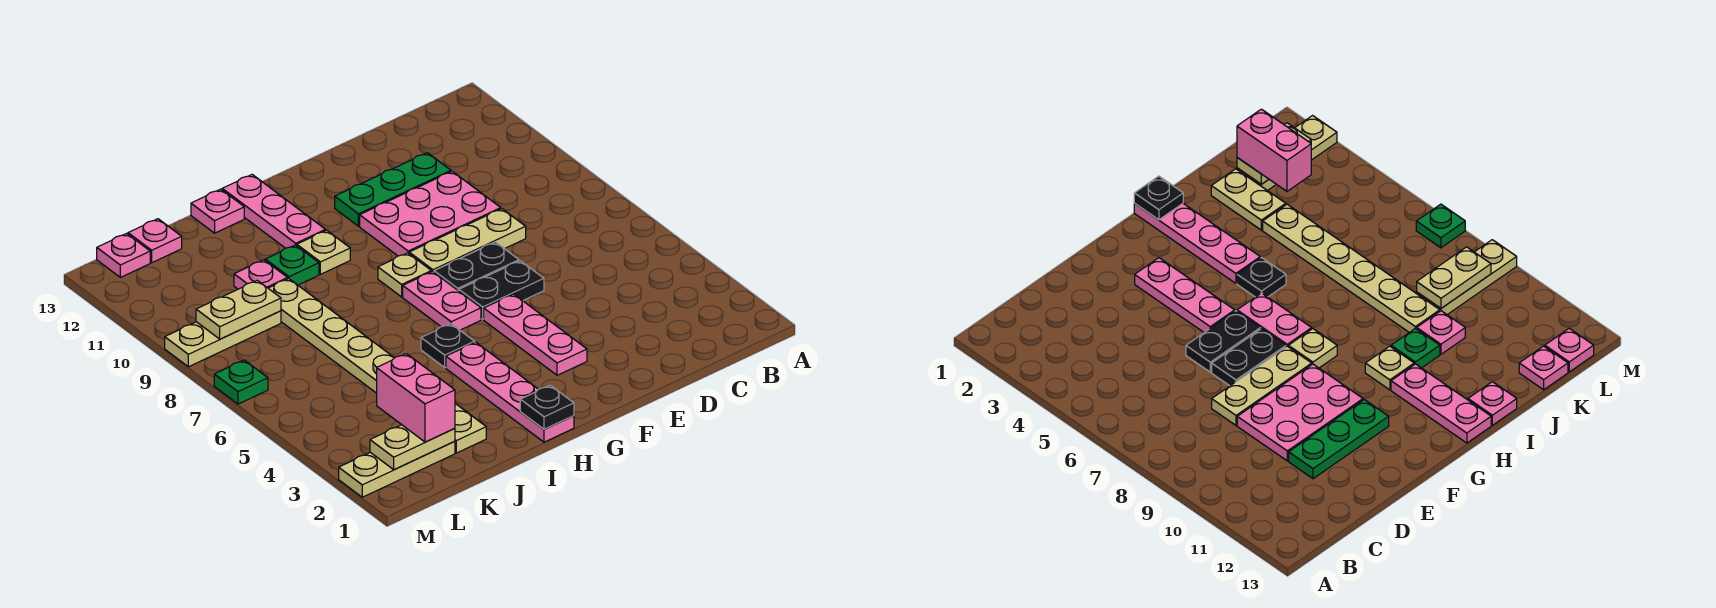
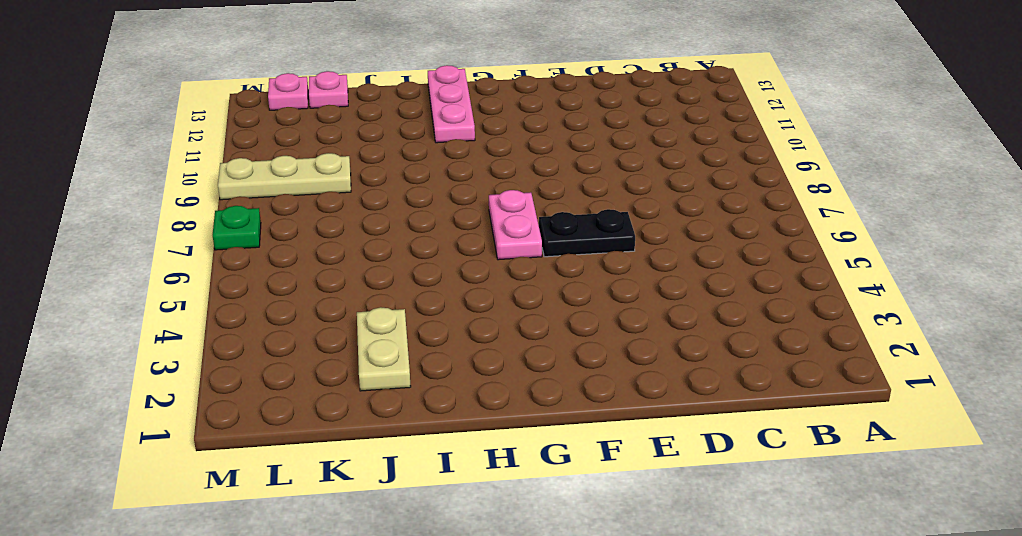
none -> tan 1x3 plate [409,209,526,272]
none -> pink 2x3 plate [360,171,501,256]
none -> green 1x3 plate [335,153,451,226]

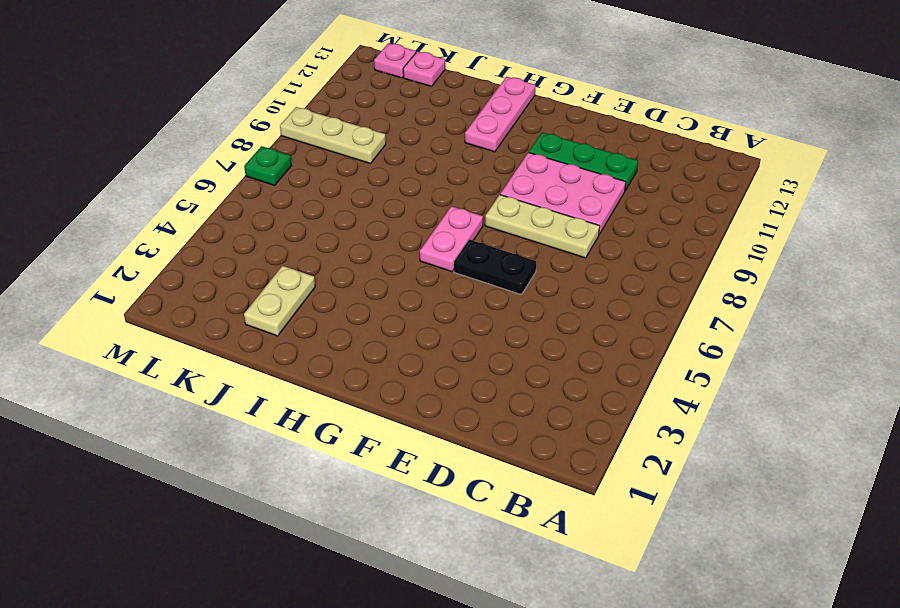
none -> black 1x2 plate [434,242,519,291]
none -> pink 1x3 plate [484,294,587,375]
none -> tan 1x1 plate [378,253,431,297]

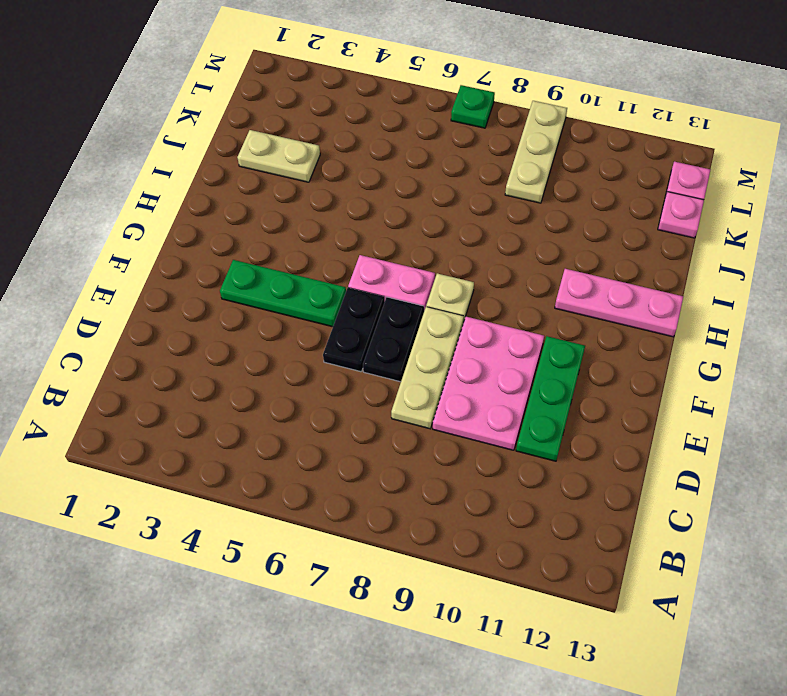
green 1x3 plate [220,260,346,327] -> pink 1x3 plate [484,294,587,375]
none -> pink 1x4 plate [446,342,574,442]
none -> black 1x1 plate [421,324,475,367]
none -> tan 1x1 plate [297,230,350,274]

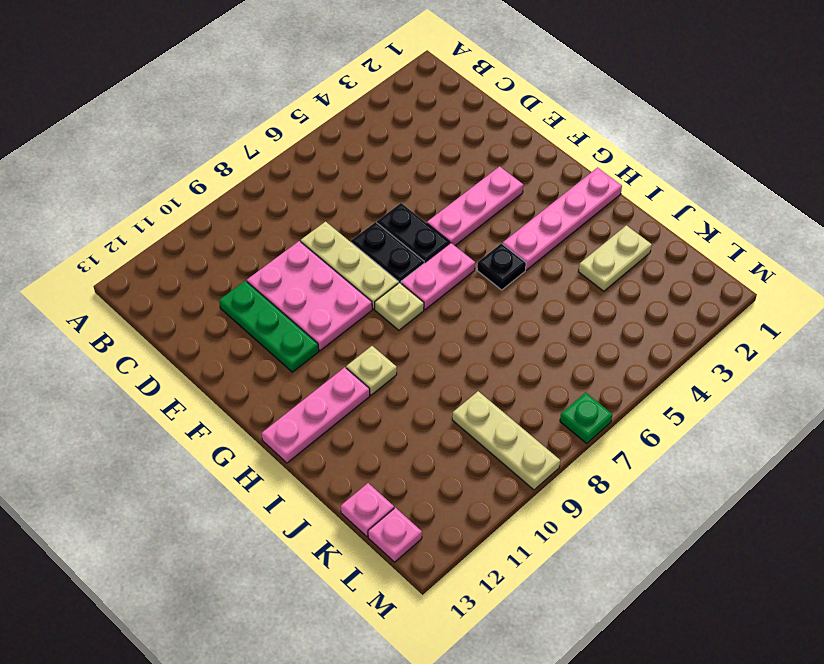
none -> green 1x1 plate [265,245,319,285]
none -> pink 1x1 plate [191,189,244,233]
none -> tan 1x6 plate [268,279,394,393]

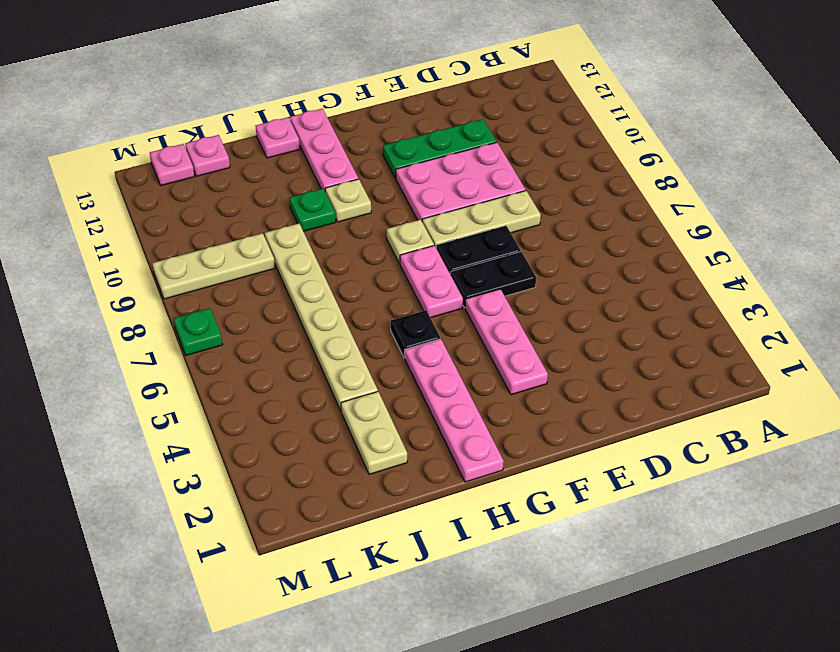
none -> pink 1x1 plate [234,260,288,289]
none -> tan 1x3 plate [339,441,455,497]
none -> black 1x1 plate [520,385,574,429]

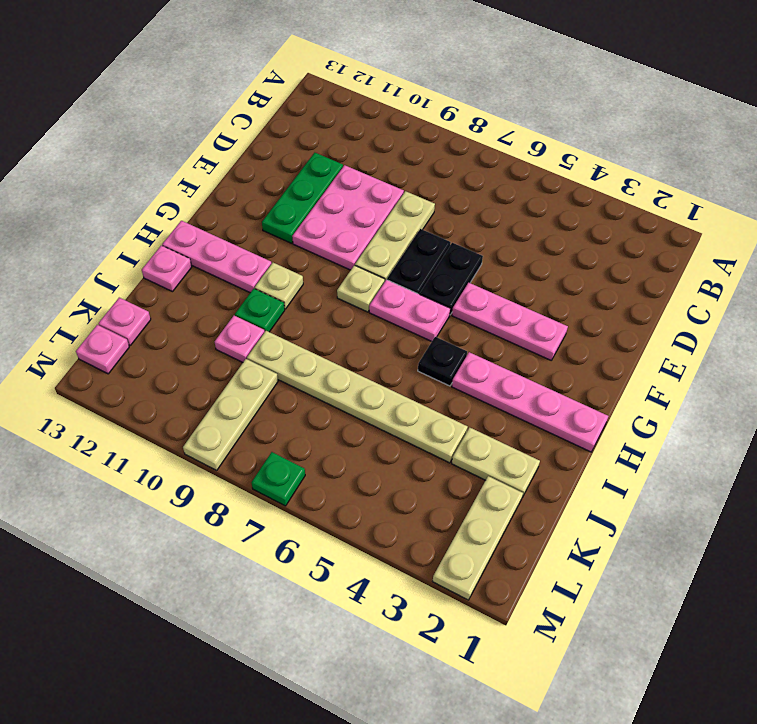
none -> black 1x1 plate [520,385,574,429]
none -> tan 1x2 plate [370,425,455,469]
none -> tan 1x2 plate [196,280,281,339]

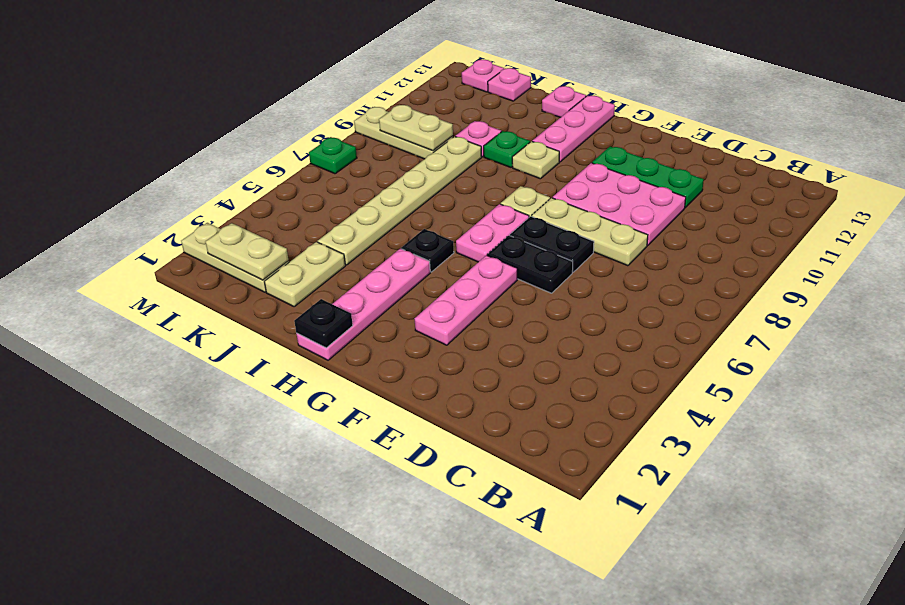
none -> pink 1x2 brick [377,354,455,442]

